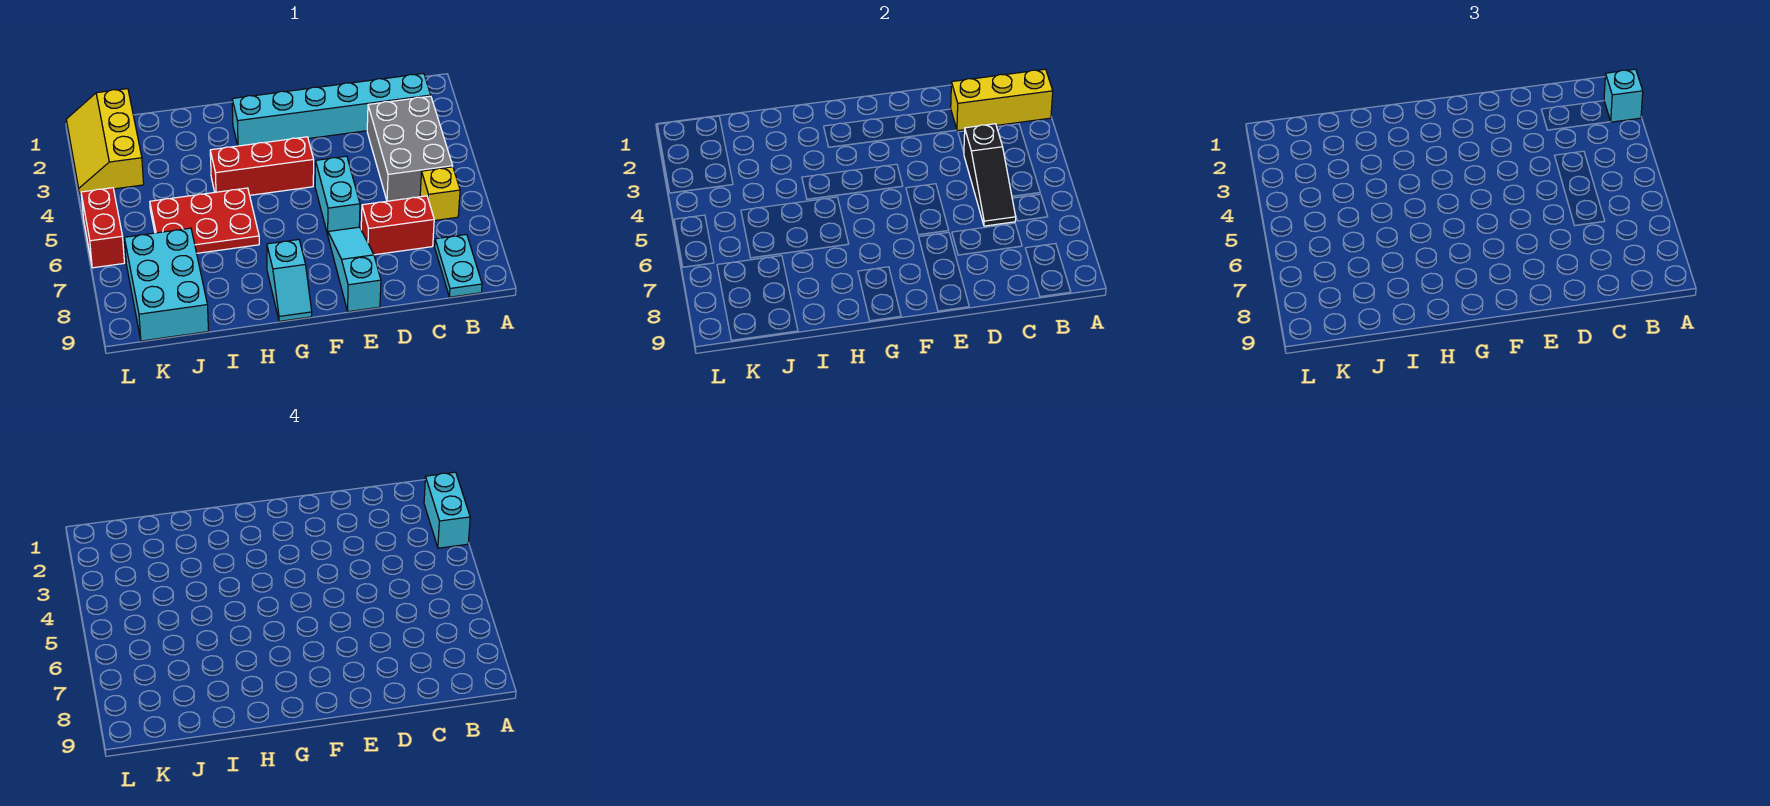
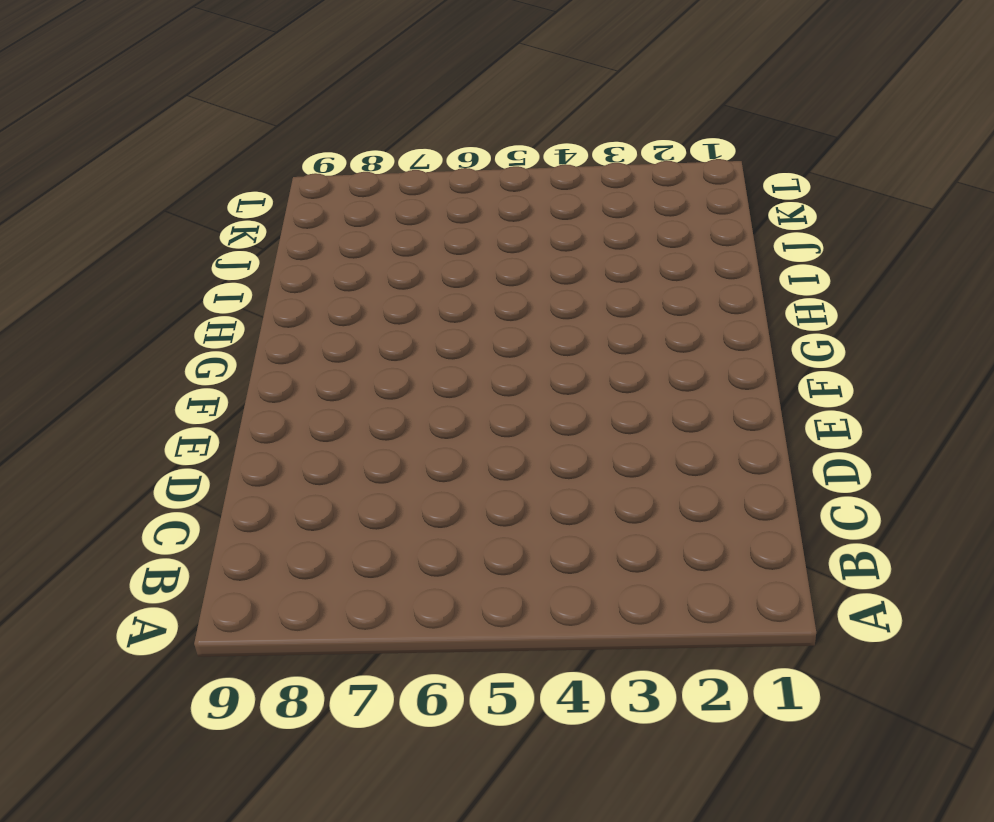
none -> cyan 1x6 brick [232,73,431,146]
none -> grey 2x3 brick [367,96,453,201]
none -> yellow 1x1 brick [420,167,460,221]

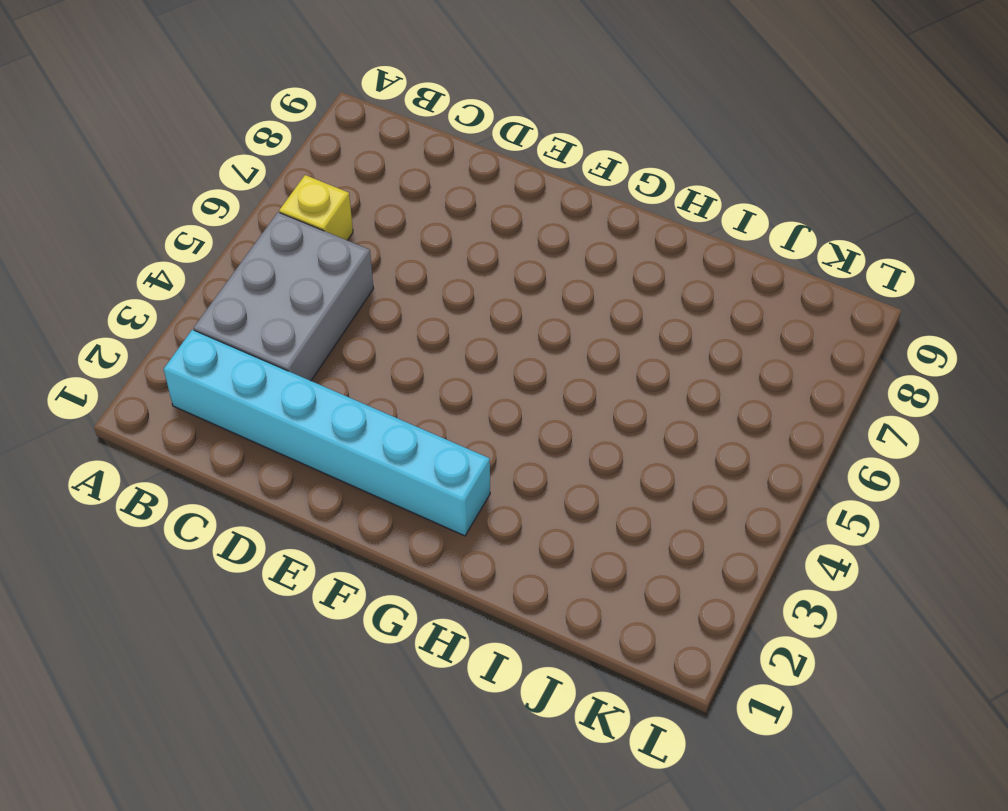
none -> cyan 1x2 plate [435,234,482,297]
none -> red 1x2 brick [361,196,434,255]
none -> cyan 1x2 brick [315,156,360,234]

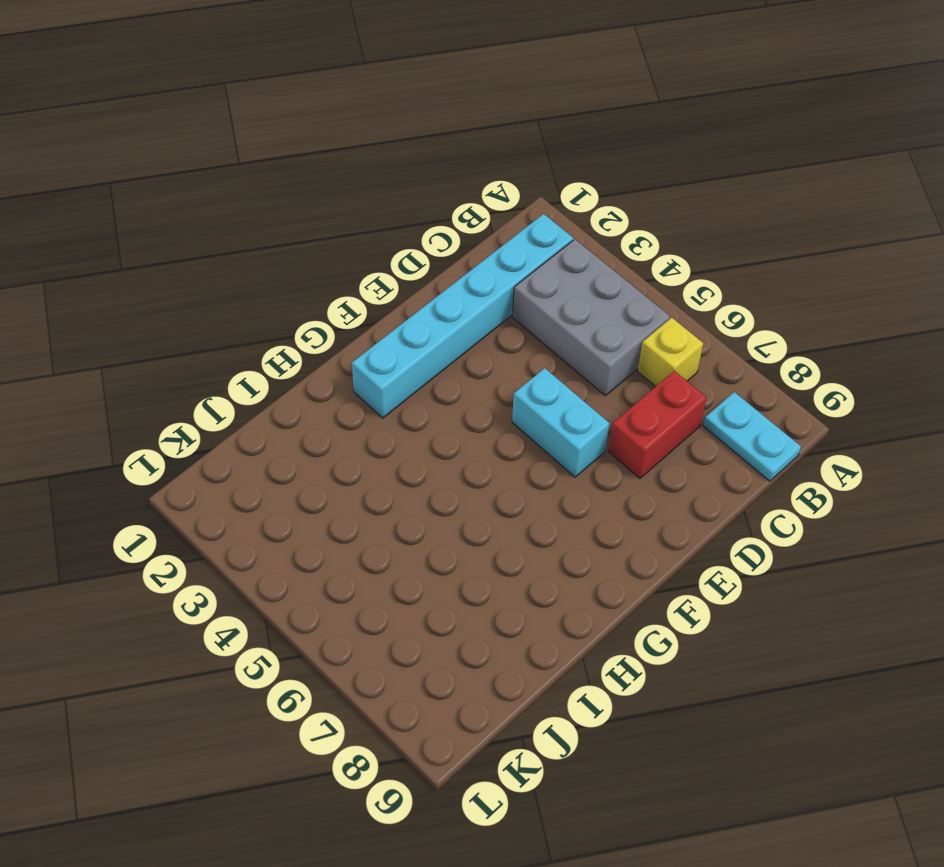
none -> cyan 1x3 slope [328,227,381,312]
none -> red 1x3 brick [210,137,314,195]
none -> cyan 1x2 slope [267,240,312,321]

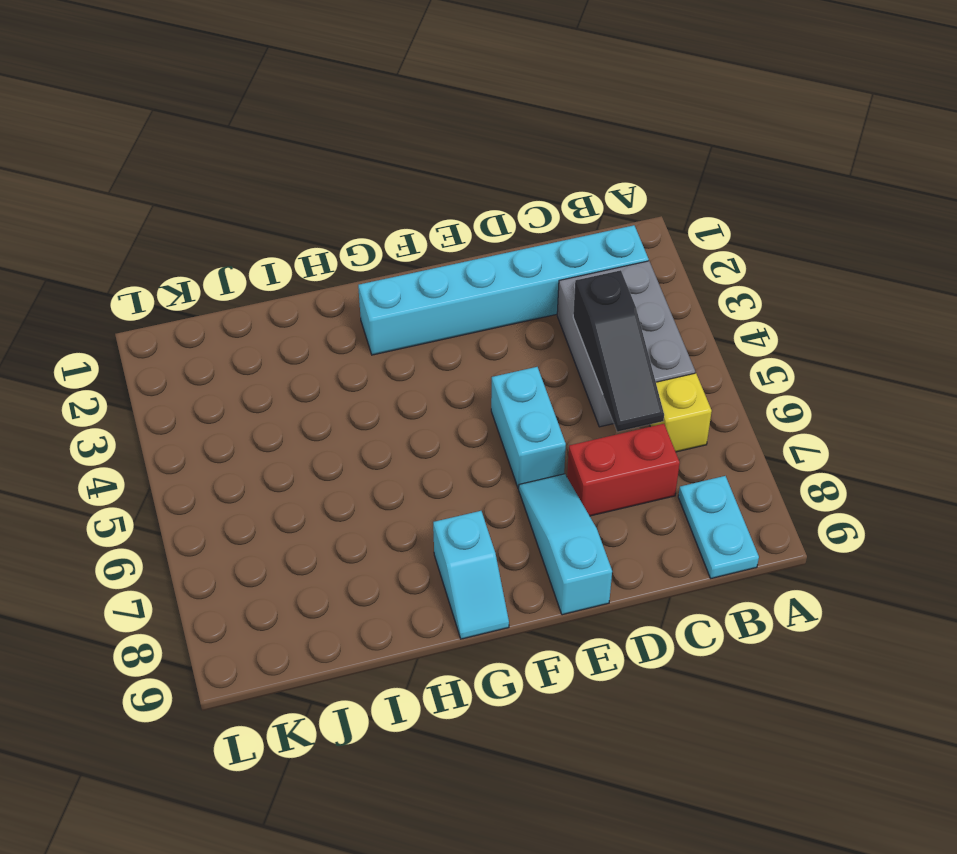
none -> red 1x3 brick [210,137,314,195]
none -> red 2x3 plate [150,188,259,253]
none -> cyan 2x3 brick [125,228,209,341]

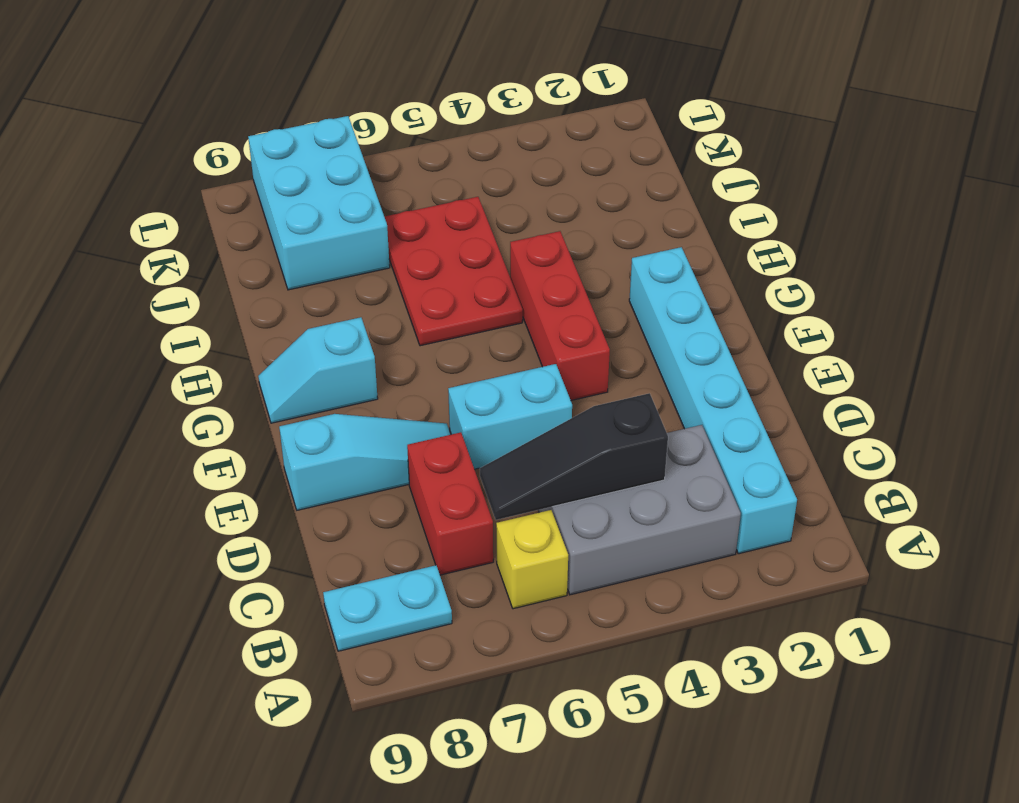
cyan 2x3 brick [248,116,390,290] -> cyan 2x3 brick turned to [125,228,209,341]
none -> yellow 2x3 slope [66,89,144,194]
none -> red 1x2 brick [81,188,124,268]
none -> yellow 1x3 brick [951,69,1053,131]

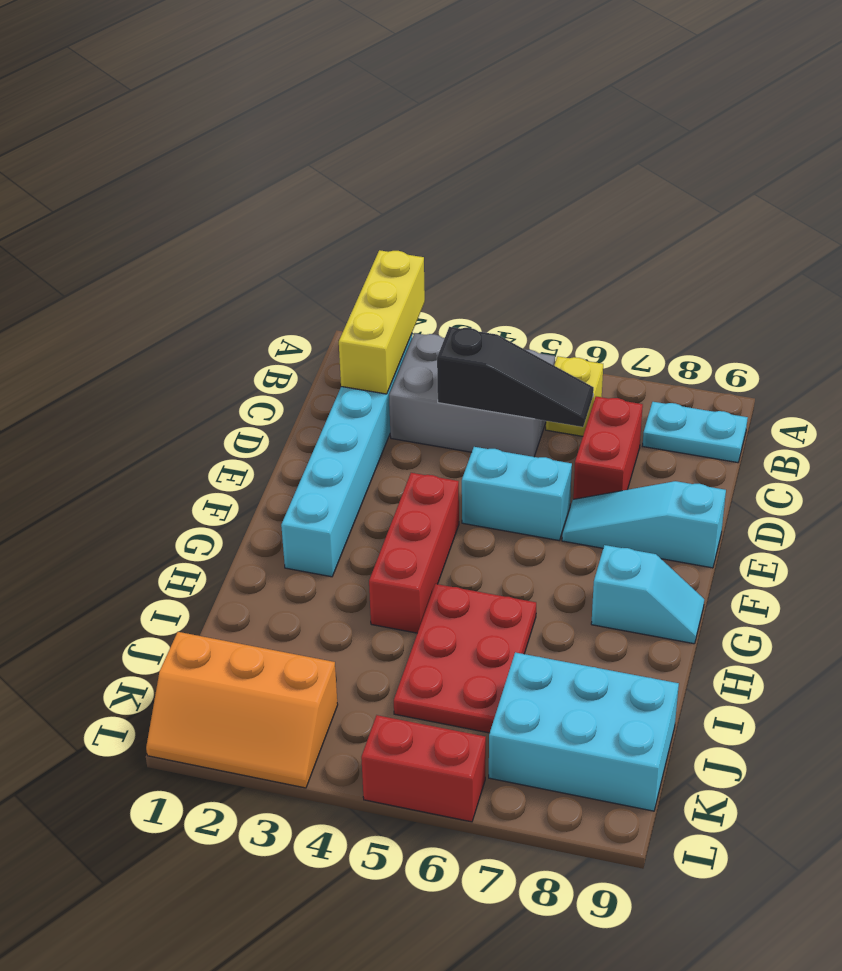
orange 2x3 slope [146,632,338,788] -> yellow 2x3 slope [66,89,144,194]
none -> cyan 1x1 brick [1604,69,1643,122]
none -> cyan 1x2 brick [424,472,470,548]

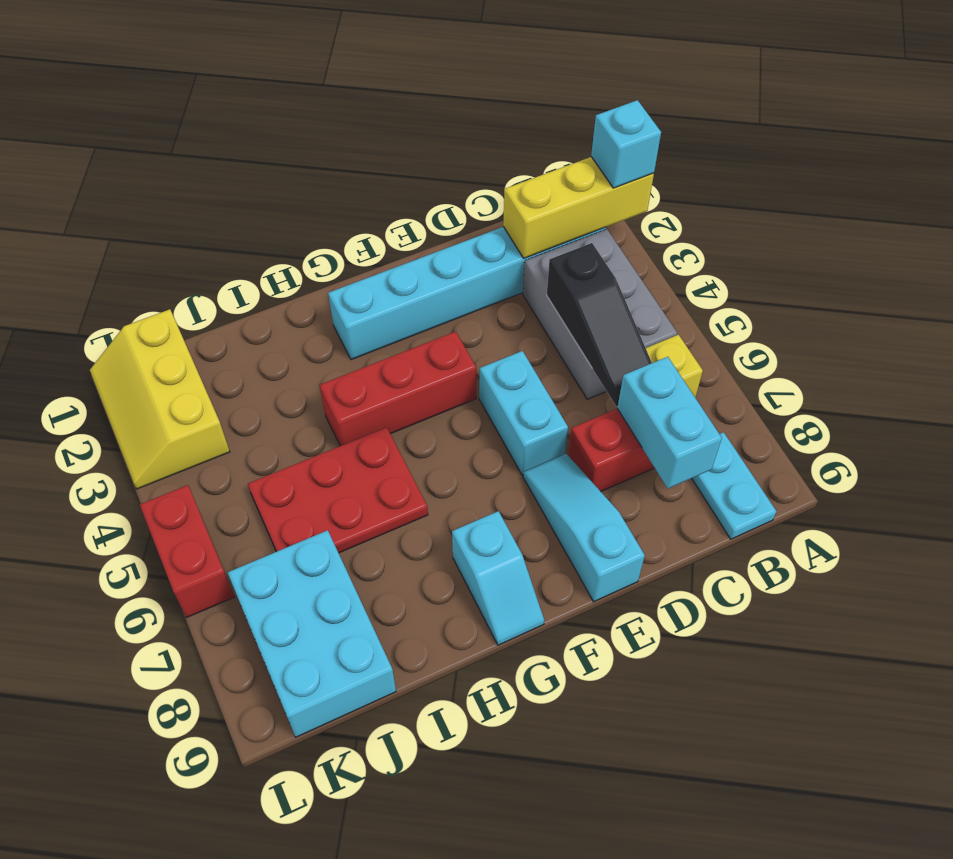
cyan 1x2 brick [617,357,722,488] -> cyan 1x2 brick moved to [424,472,470,548]

